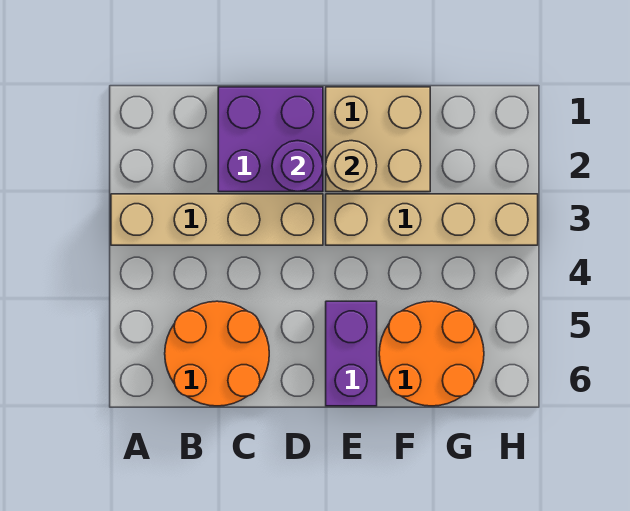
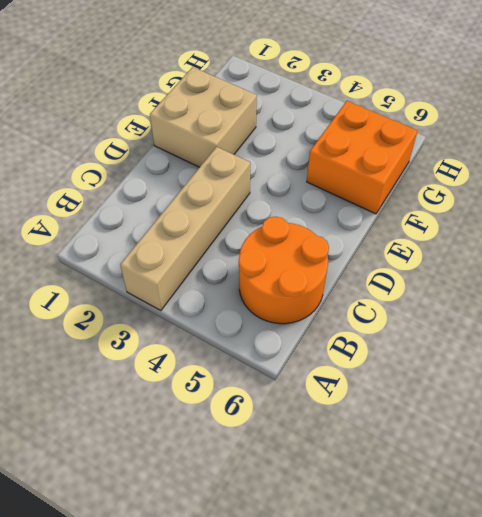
orange 2x2 brick [307,101,417,214] -> orange 2x2 round brick [379,301,484,406]
none -> purple 2x2 brick [218,87,323,192]
none -> tan 1x4 brick [326,194,538,245]

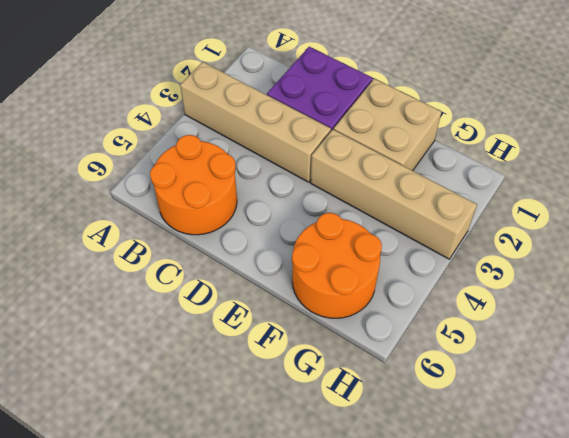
none -> purple 1x2 brick [326,301,377,406]
none -> purple 1x1 round brick [272,141,323,192]

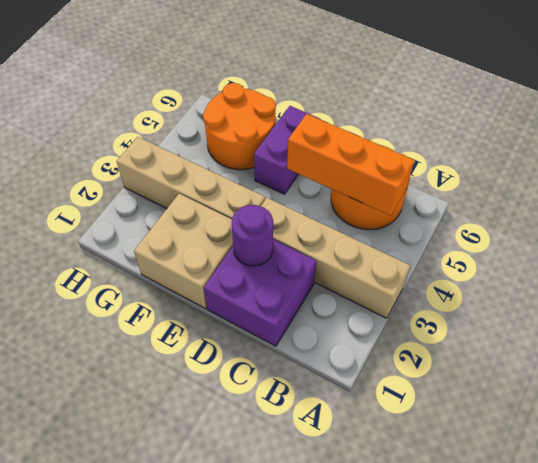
orange 1x3 brick [287,114,414,216] -> none
none -> tan 1x1 round brick [326,141,377,192]

